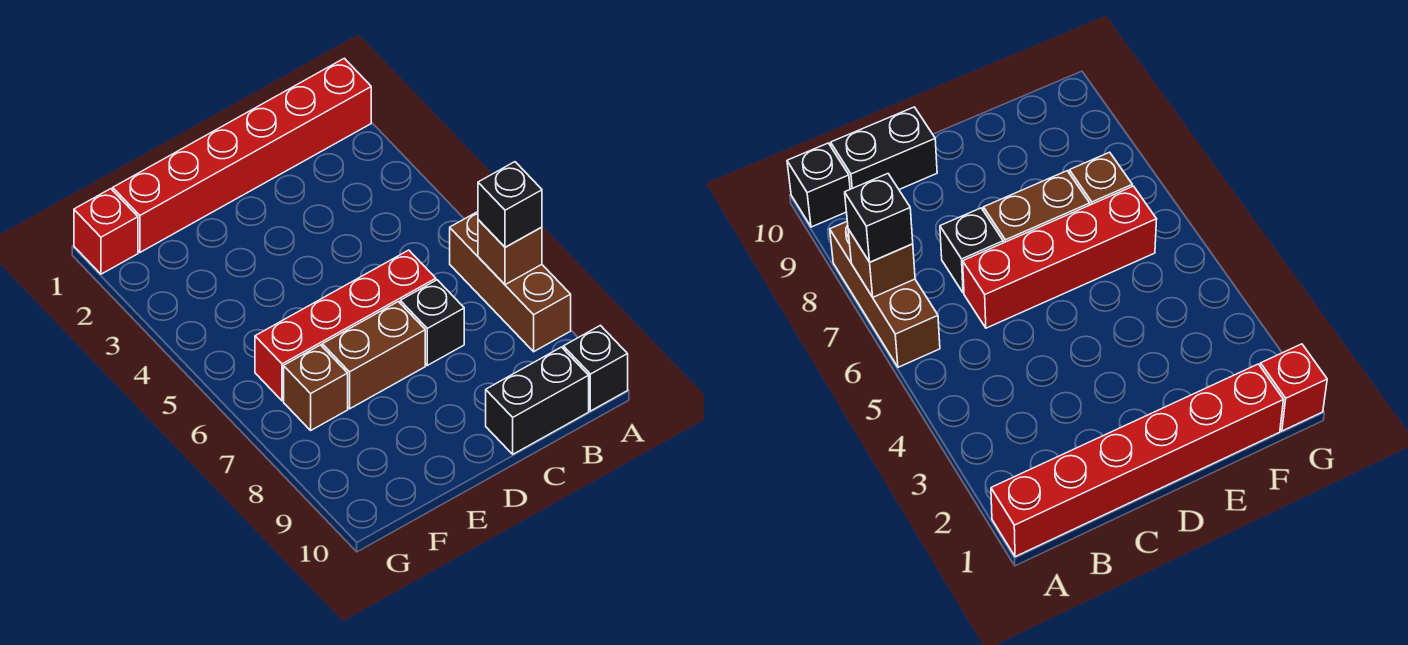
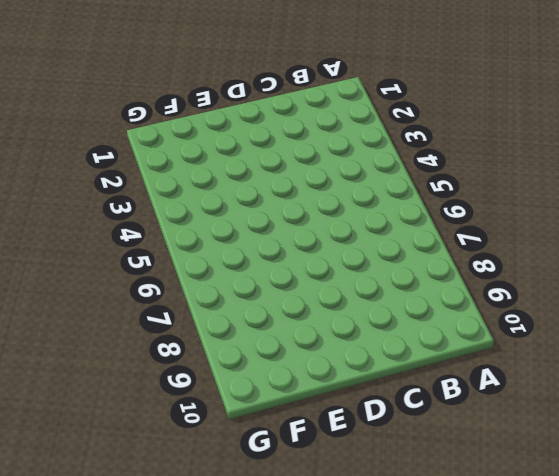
none -> red 1x6 brick [113,58,371,252]
none -> brown 1x3 brick [450,212,571,352]

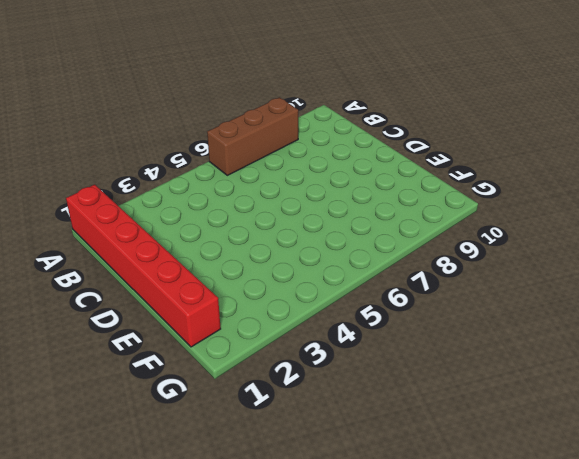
none -> black 1x1 brick [563,325,628,411]
none -> black 1x2 brick [486,347,589,454]

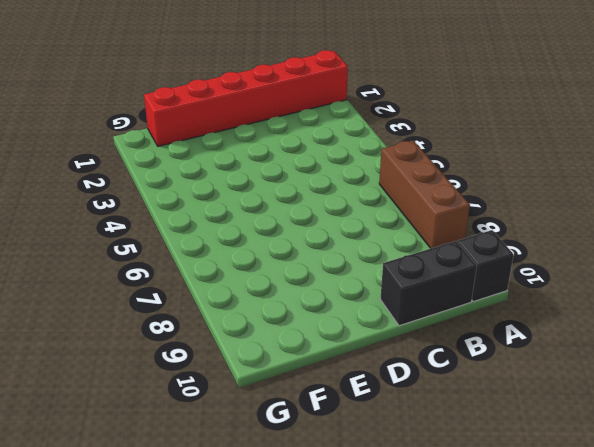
none -> red 1x4 brick [255,250,436,401]
none -> black 1x1 brick [400,280,464,365]

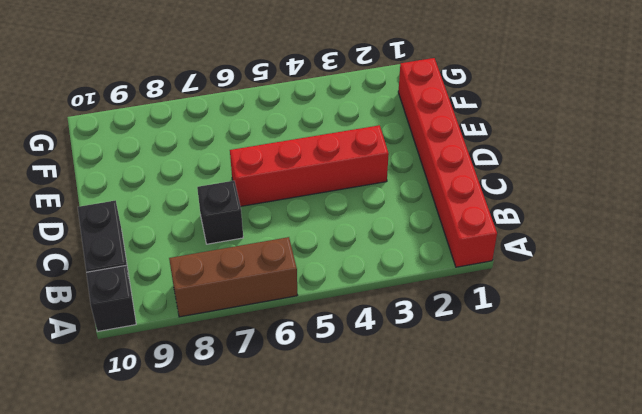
red 1x4 brick [230,125,389,207] -> red 1x4 brick turned to [255,250,436,401]
none -> brown 1x2 brick [322,302,425,409]
none -> brown 1x1 brick [284,345,348,430]

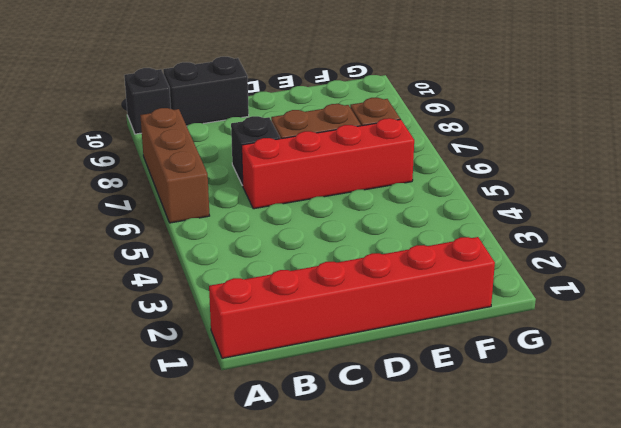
none -> red 1x1 brick [74,189,138,274]
none -> brown 1x1 brick [478,220,542,285]

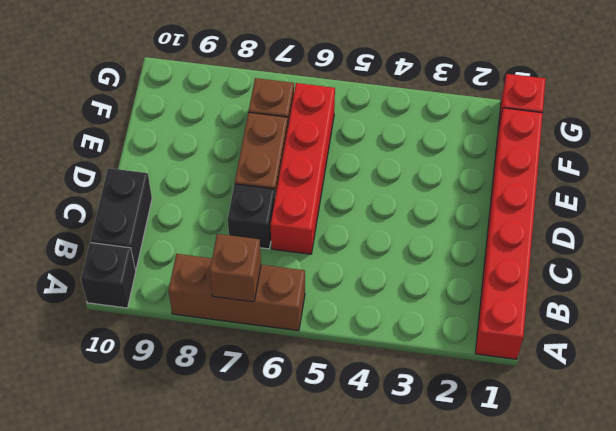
none -> black 1x1 brick [478,162,542,247]

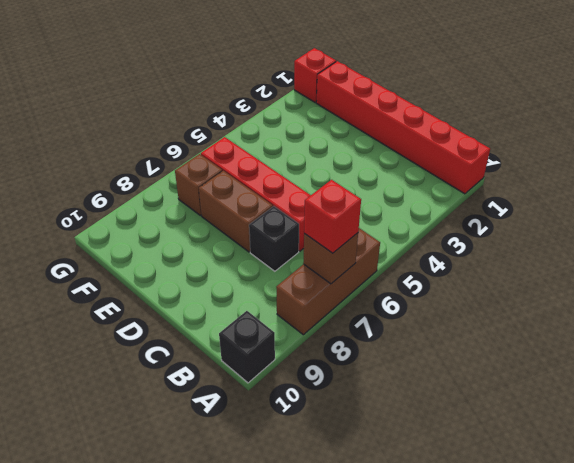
red 1x1 brick [304,180,361,253] -> black 1x1 brick [478,162,542,247]
none -> black 1x2 brick [486,347,589,454]

